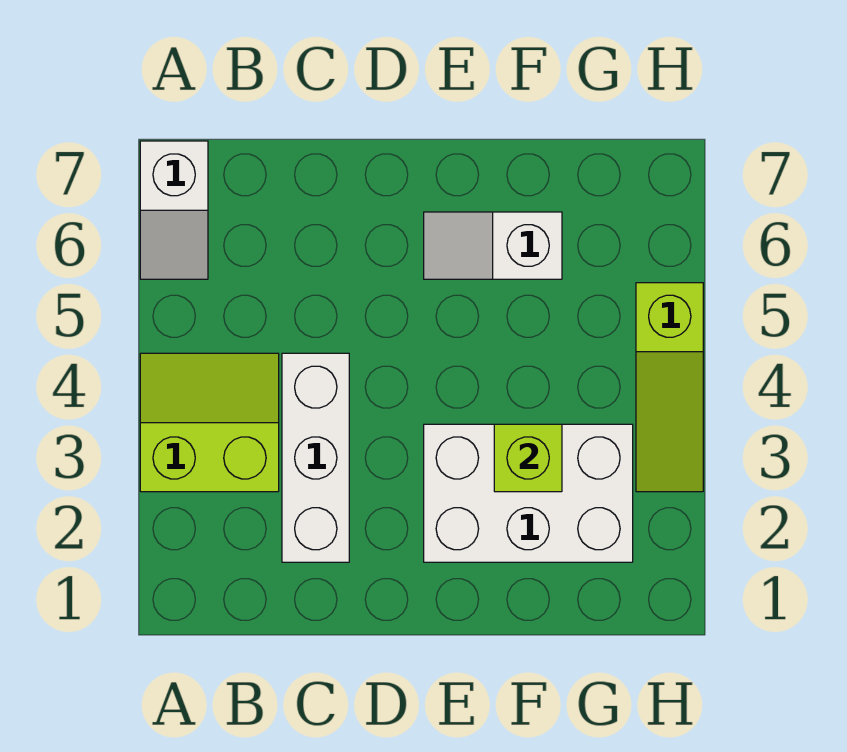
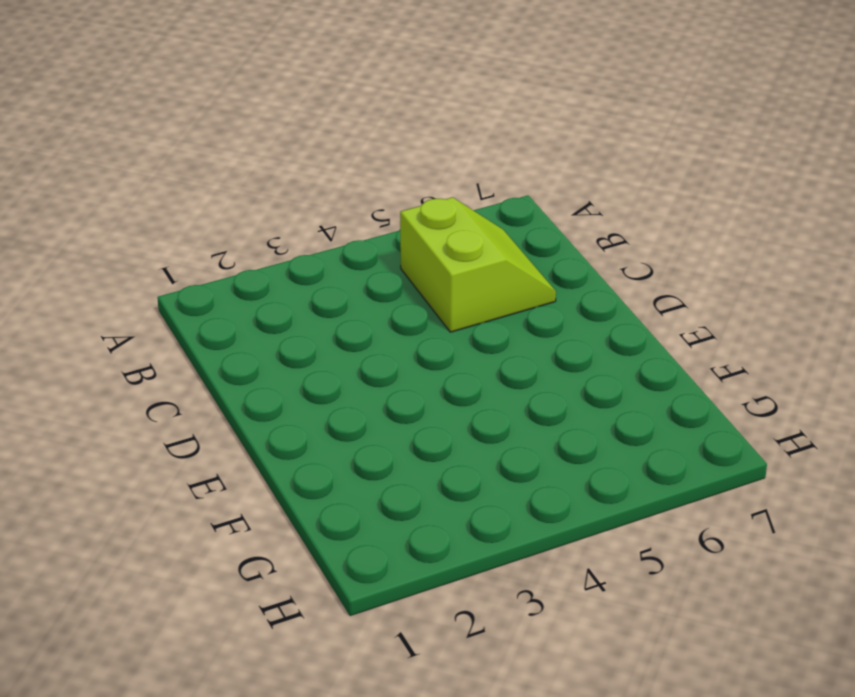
lime 2x2 slope [400,197,556,332] -> lime 2x2 slope moved to [140,353,279,492]
none -> white 1x2 slope [140,141,208,279]
none -> white 1x3 brick [282,353,349,562]

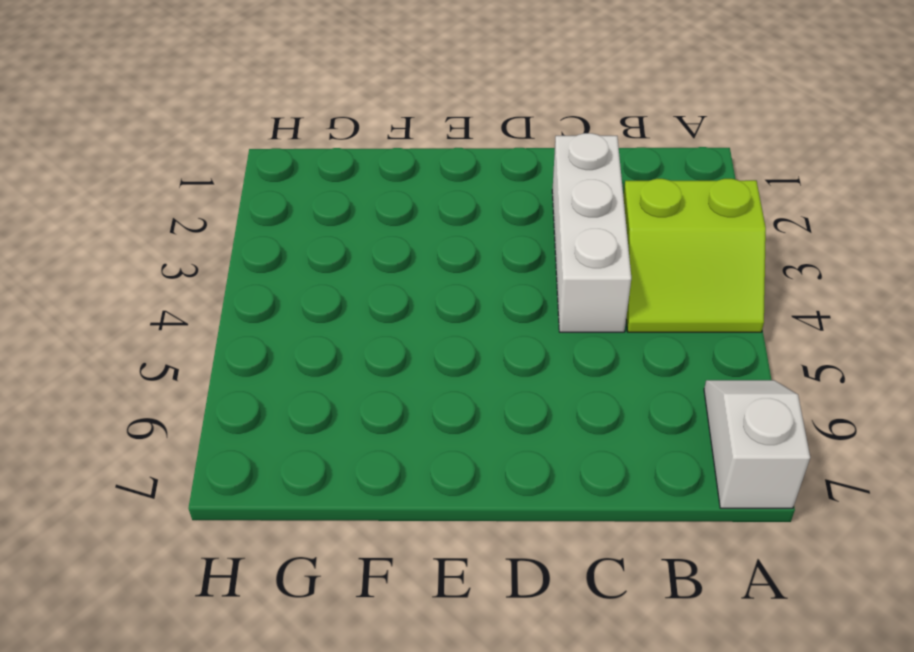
none -> white 2x3 brick [424,424,633,562]
none -> white 1x2 slope [424,212,562,279]

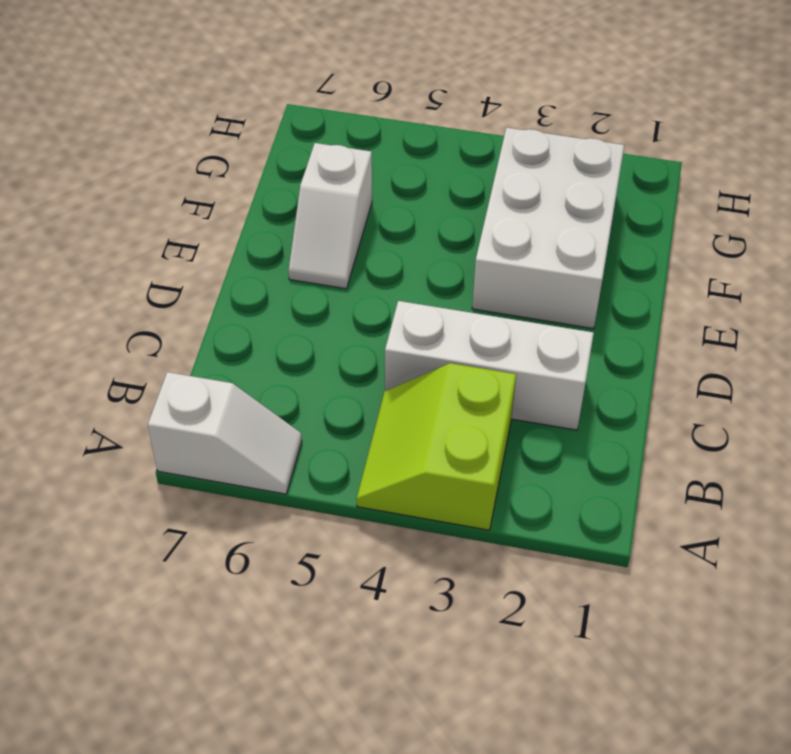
none -> lime 1x3 slope [636,283,703,492]
none -> lime 1x1 brick [494,424,562,492]

